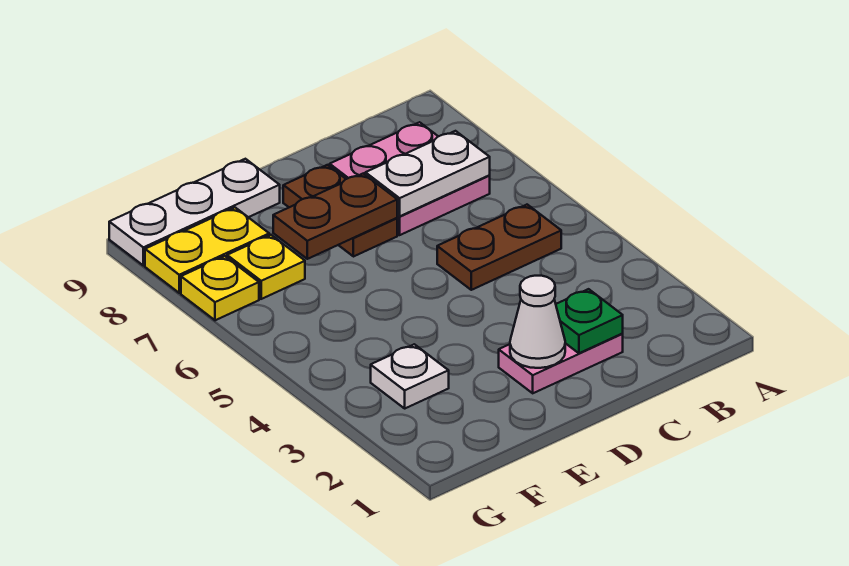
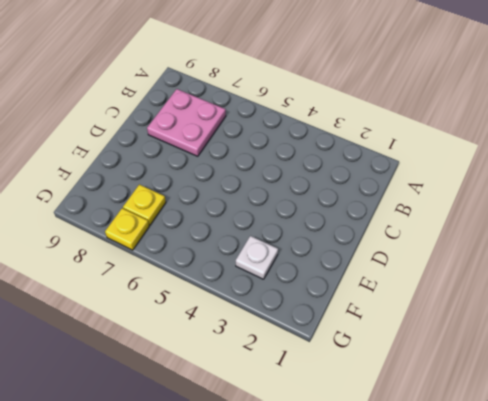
none -> brown 1x2 plate [437,205,561,290]
none -> pink 1x2 plate [499,334,623,393]
none -> brown 1x2 plate [283,165,397,257]

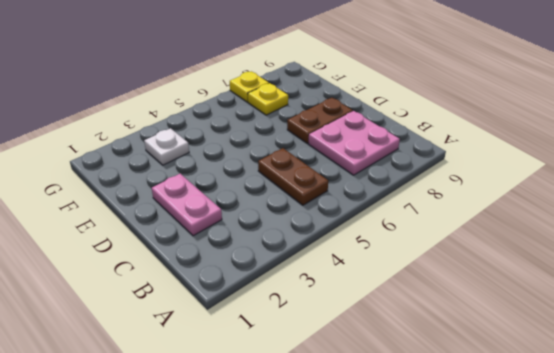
none -> white 1x3 plate [109,159,280,266]
none -> yellow 1x2 plate [145,208,269,293]
none -> white 1x2 plate [365,131,490,216]

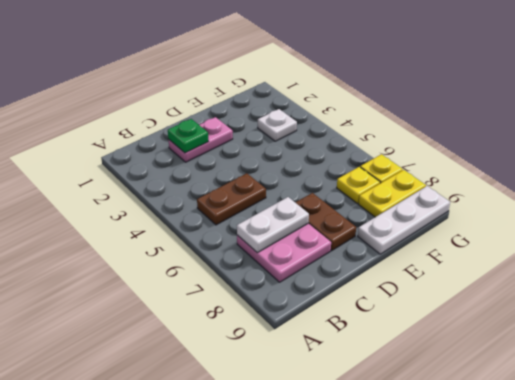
none -> white 1x1 cone [510,276,565,368]
none -> brown 1x2 plate [273,173,397,259]

